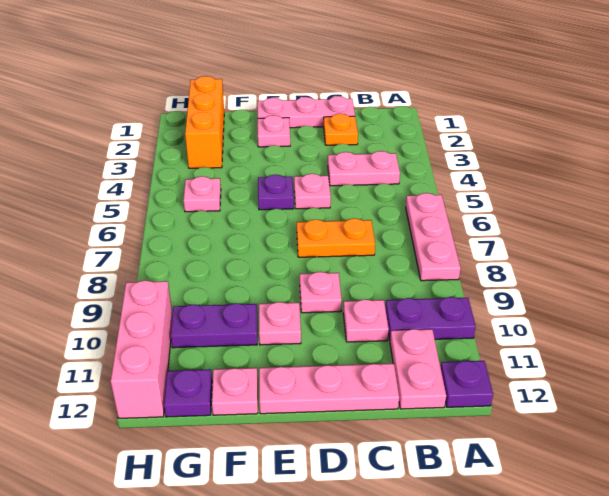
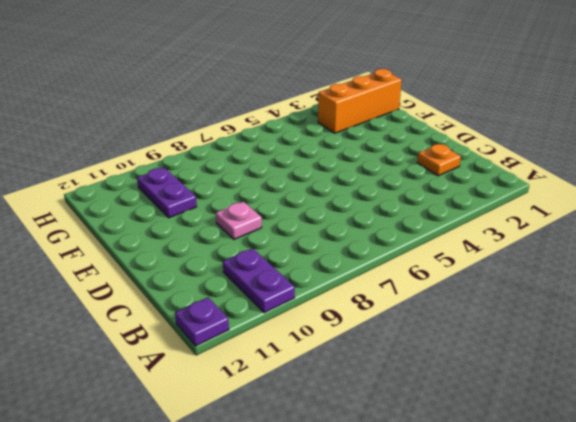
none -> pink 1x3 plate [406,193,461,281]
none -> pink 1x2 plate [328,151,400,186]
none -> pink 1x2 plate [390,329,446,409]

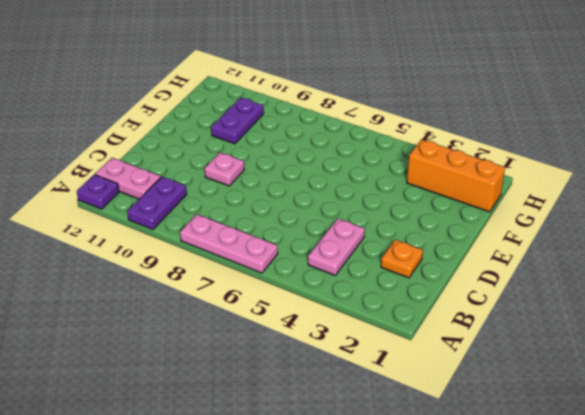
none -> pink 1x3 plate [258,96,355,128]
none -> orange 1x2 plate [297,218,375,257]
none -> pink 1x1 plate [343,299,389,342]

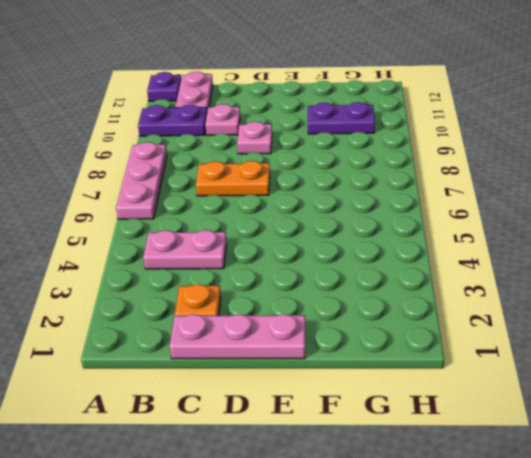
none -> pink 1x3 plate [259,364,399,414]
none -> pink 1x1 plate [294,174,331,209]
none -> pink 1x1 plate [258,115,290,147]

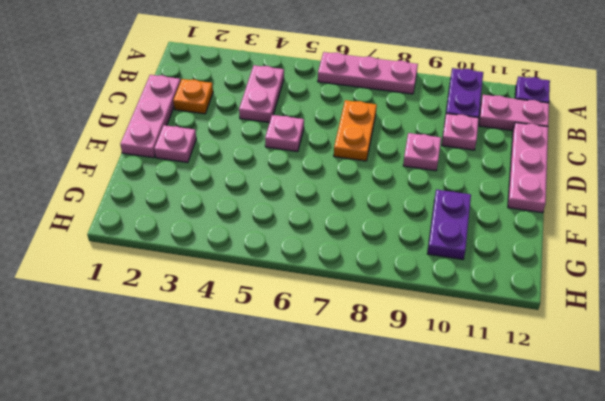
none -> purple 1x1 plate [258,175,294,210]
none -> pink 1x1 plate [259,302,301,345]
none -> pink 1x1 plate [212,368,258,415]

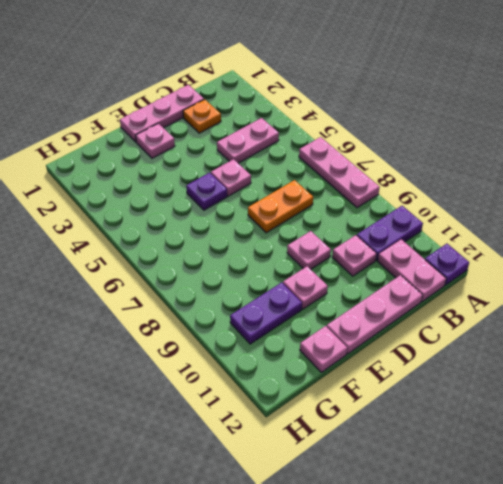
none -> orange 1x3 brick [185,76,224,168]
none -> pink 1x1 plate [183,176,221,212]
none -> purple 1x1 plate [164,369,212,417]

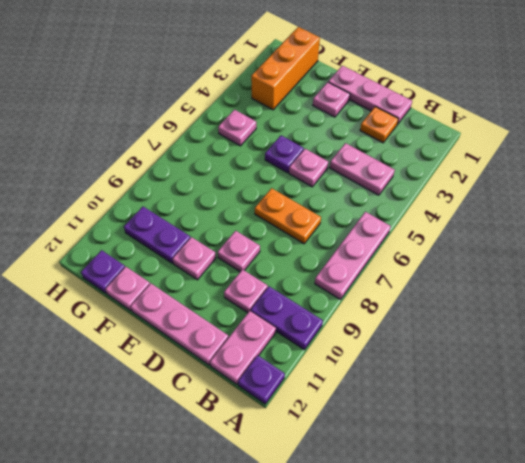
none -> pink 1x3 brick [111,280,172,418]

